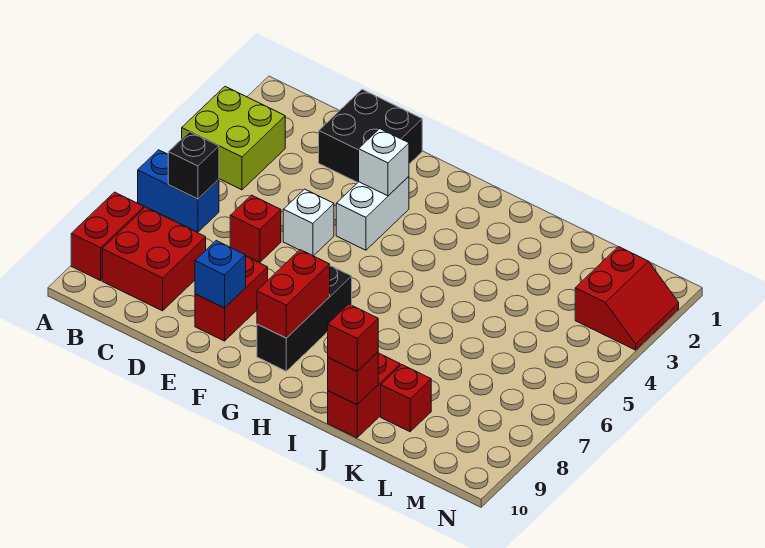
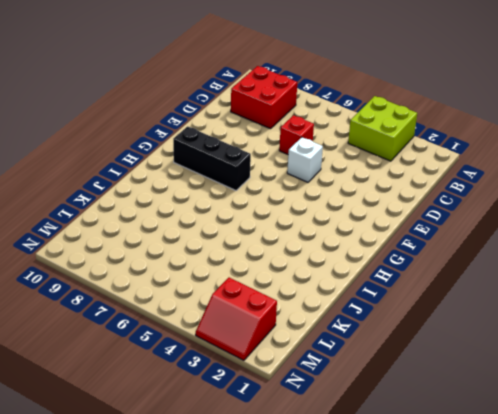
none -> blue 1x2 brick [138,150,219,232]
none -> red 1x2 brick [71,192,144,281]
none -> black 2x2 brick [319,90,422,182]

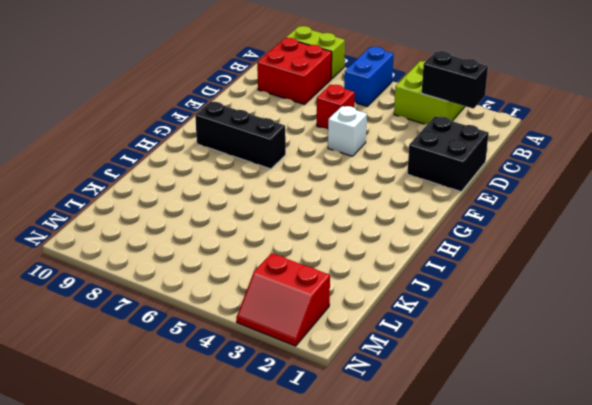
lime 1x2 brick [286,26,345,79] -> red 1x2 brick [71,192,144,281]
black 1x2 brick [422,51,488,109] -> none
none -> red 1x2 brick [195,257,268,341]
none -> white 1x2 brick [336,176,409,250]
none -> red 1x2 brick [328,353,400,438]

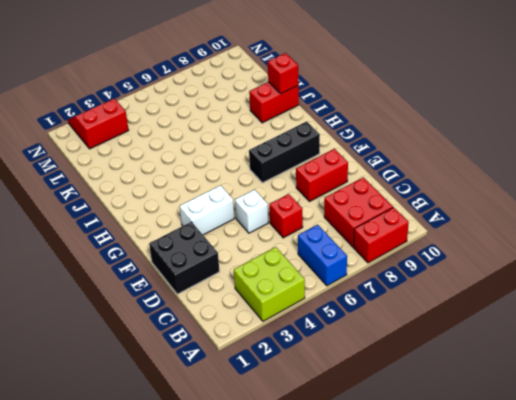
none -> red 1x1 brick [381,365,431,432]
none -> black 1x1 brick [168,132,219,199]
none -> blue 1x1 brick [195,241,246,308]

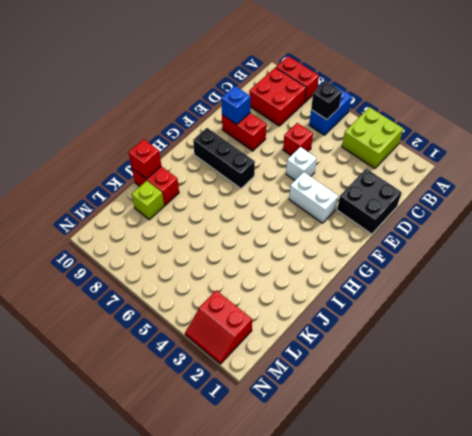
lime 1x1 brick [132,181,164,220] -> red 1x1 brick [381,365,431,432]
none -> white 1x1 brick [359,129,409,196]
none -> red 1x2 brick [257,250,330,338]
none -> red 1x1 brick [328,304,378,371]

